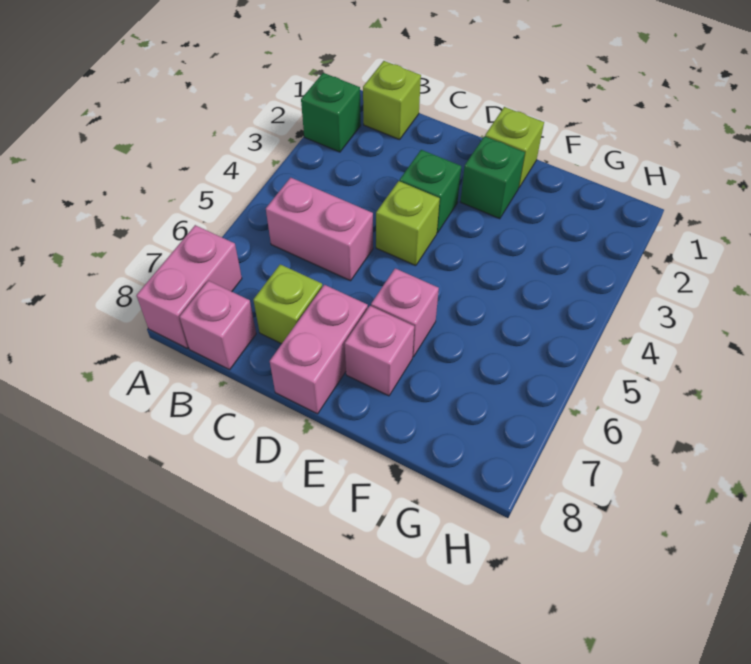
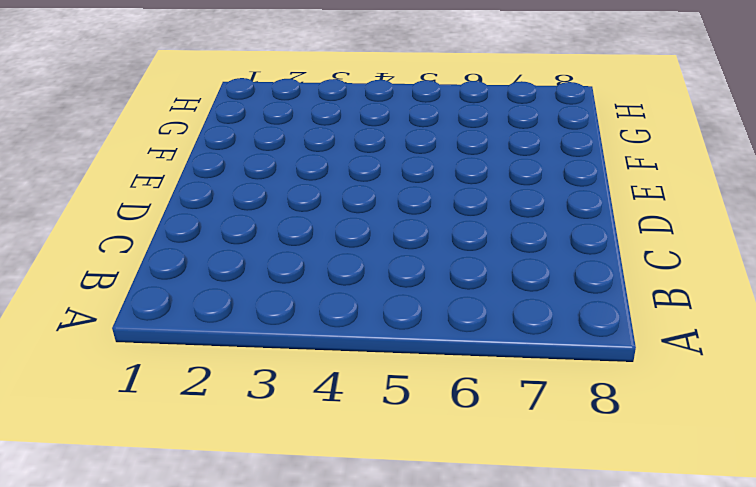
none -> green 1x1 brick [301,73,361,152]
none -> pink 1x2 brick [136,225,242,348]
none -> lime 1x1 brick [363,61,421,140]

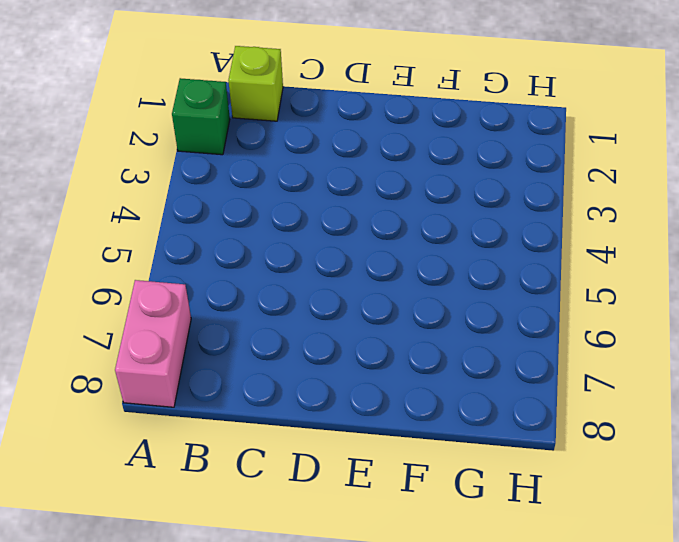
none -> pink 1x2 brick [266,178,373,281]
none -> pink 1x1 brick [180,281,256,370]
none -> lime 1x1 brick [254,264,322,344]

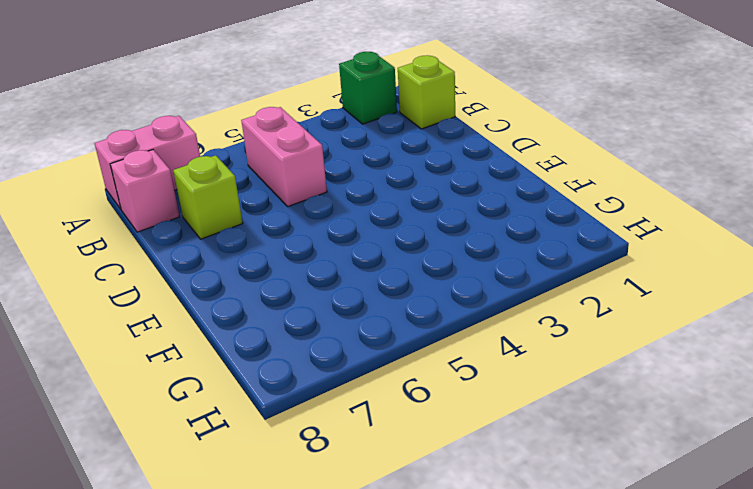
none -> green 1x1 brick [400,150,461,233]
none -> lime 1x1 brick [376,181,440,266]
none -> pink 1x2 brick [270,285,368,414]

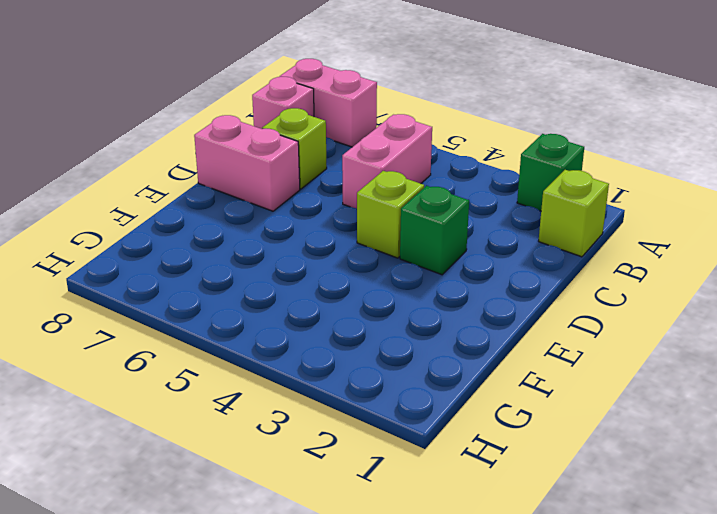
none -> lime 1x1 brick [485,107,544,187]
none -> green 1x1 brick [460,136,525,219]
none -> pink 1x1 brick [371,268,439,357]

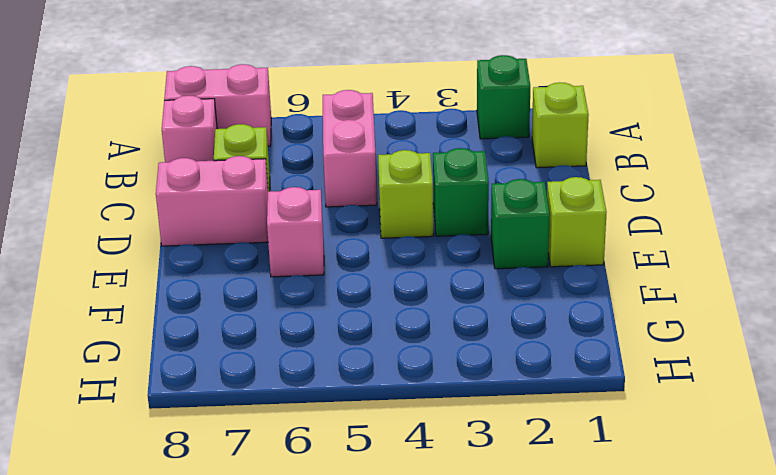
none -> pink 1x1 brick [345,306,414,396]

